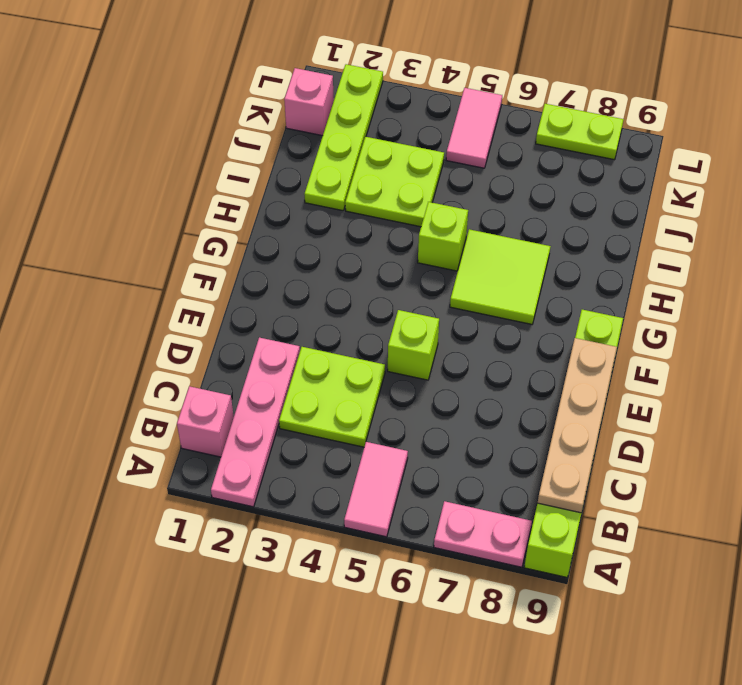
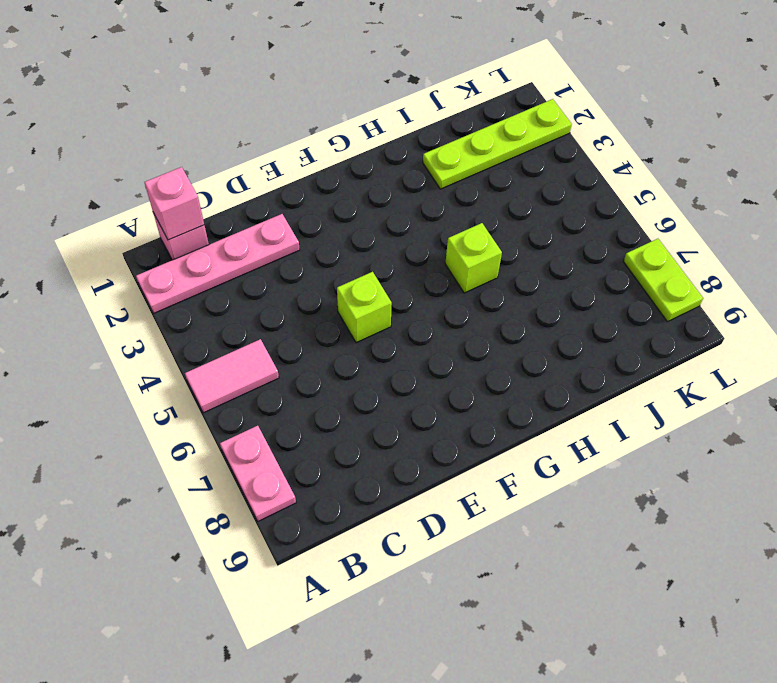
pink 1x1 brick [144,167,204,240] -> pink 1x1 brick moved to [284,68,334,136]
none -> lime 1x6 brick [524,310,623,577]
none -> lime 2x2 plate [279,347,385,447]
none -> lime 2x2 tile [450,229,551,324]

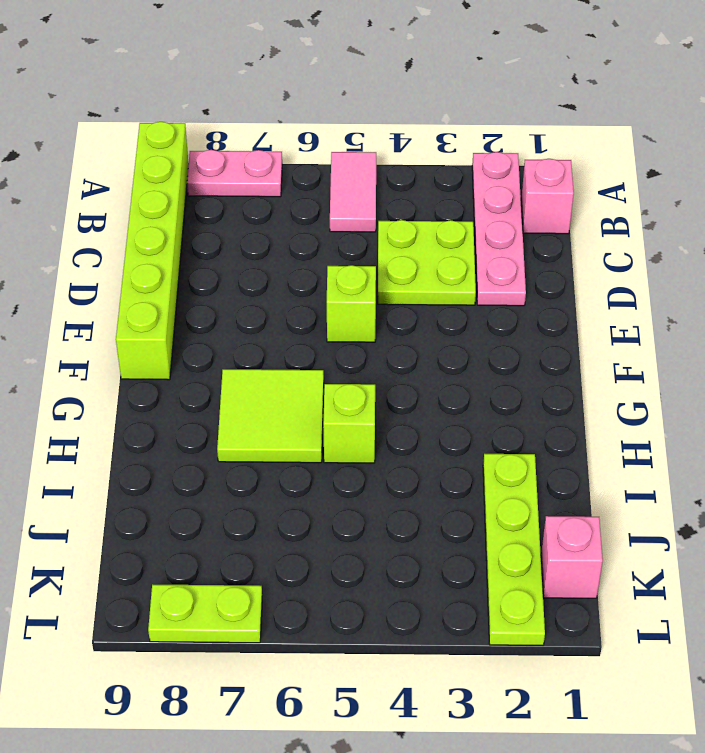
none -> lime 2x2 plate [345,137,444,227]
none -> pink 1x2 tile [446,88,502,168]
none -> tan 1x4 plate [538,338,617,513]

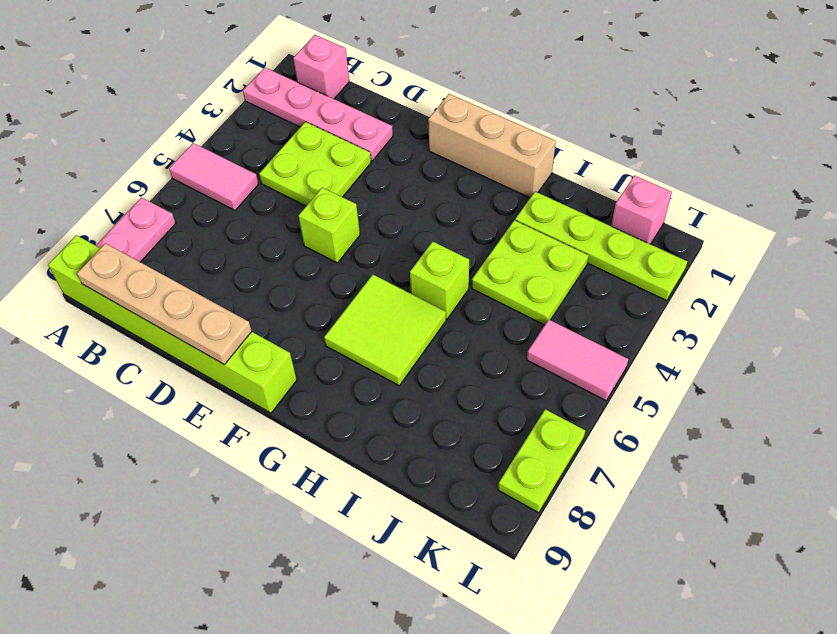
tan 1x3 brick [428,94,556,198] -> none

